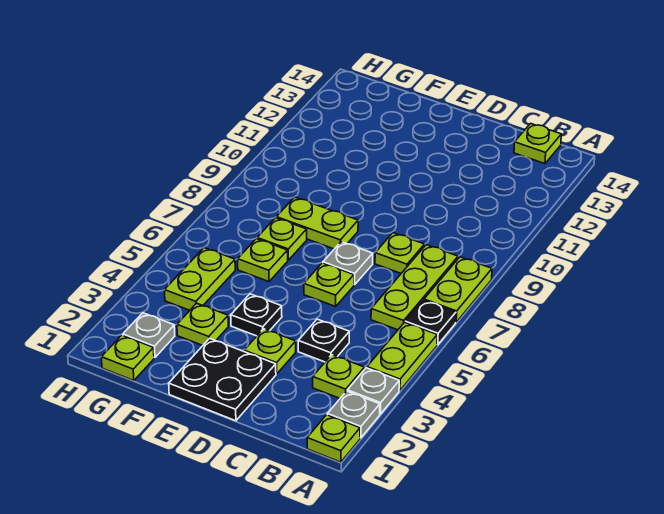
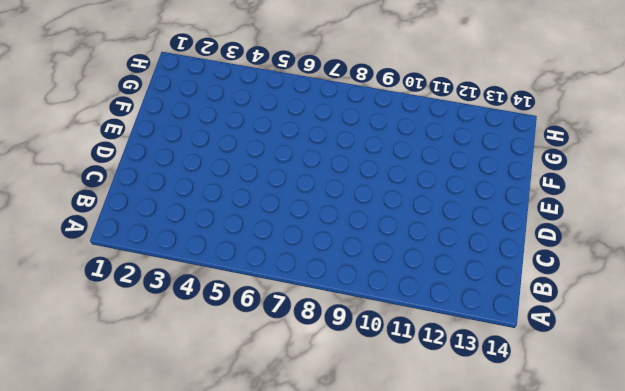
none -> lime 1x1 plate [307,415,360,462]
none -> grey 1x1 plate [327,391,380,438]
none -> grey 1x1 plate [347,368,399,414]

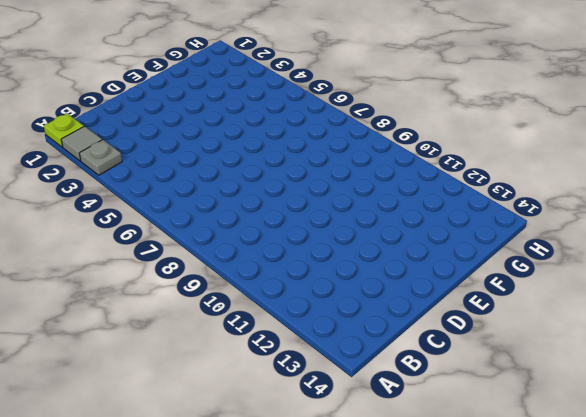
grey 1x1 tile [61,126,102,161] -> grey 1x1 plate [327,391,380,438]
none -> lime 1x2 plate [367,322,437,391]
none -> black 1x1 plate [405,300,456,345]
none -> lime 1x2 plate [424,257,492,322]

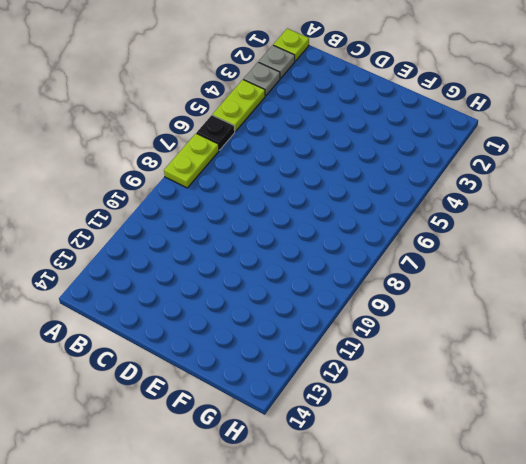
none -> lime 1x1 plate [313,355,364,398]
none -> lime 1x3 plate [371,245,458,330]
none -> lime 1x1 plate [514,123,561,164]

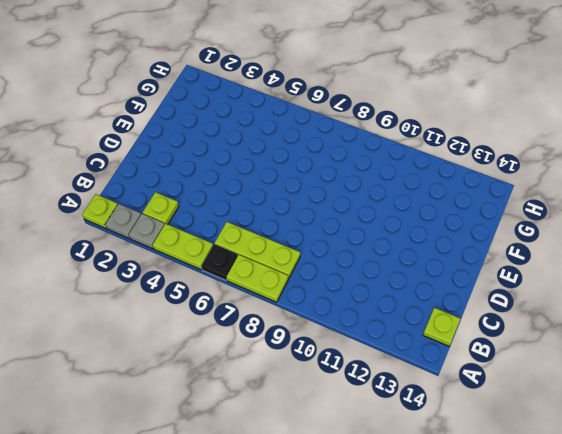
none -> black 1x1 plate [298,319,349,362]
none -> lime 1x1 plate [375,233,425,273]
none -> black 2x2 plate [169,338,276,421]

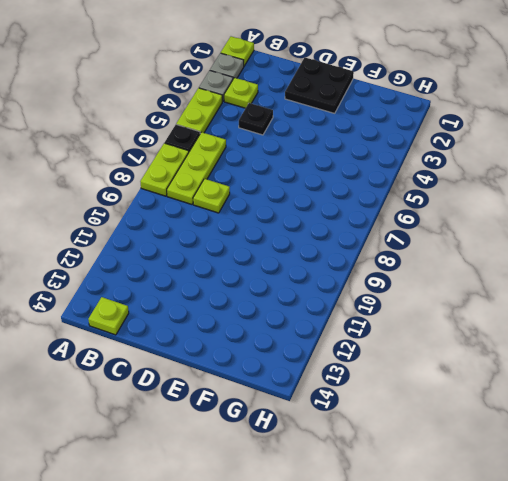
none -> lime 1x1 plate [244,329,296,374]
none -> lime 1x1 plate [304,263,354,306]
none -> grey 1x1 plate [323,242,373,285]

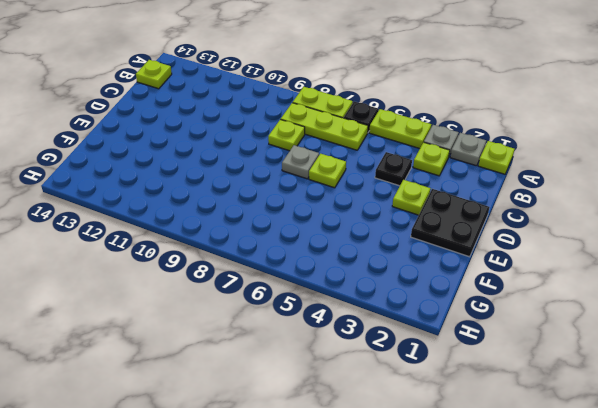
none -> black 1x1 plate [231,294,282,336]
none -> lime 1x2 plate [276,197,358,249]
none -> lime 1x1 plate [177,303,229,345]

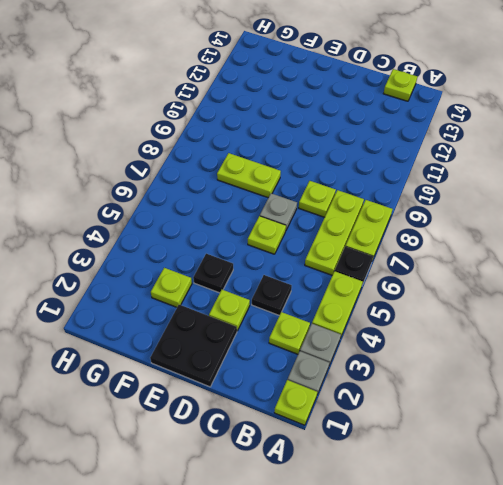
none -> lime 1x1 plate [238,239,288,282]
none -> lime 1x1 plate [257,218,307,260]
none -> lime 1x1 plate [101,335,154,381]

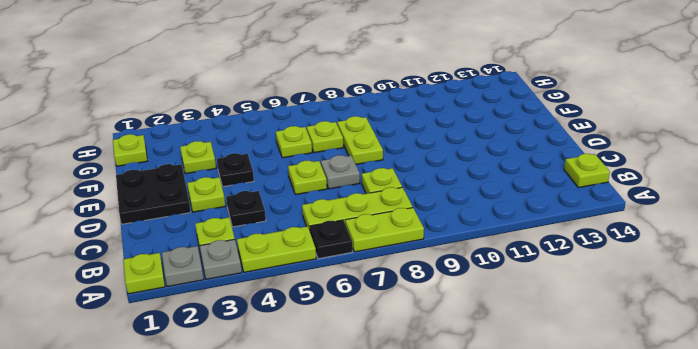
none -> grey 1x1 plate [123,313,175,358]
none -> lime 1x2 plate [165,248,235,310]

